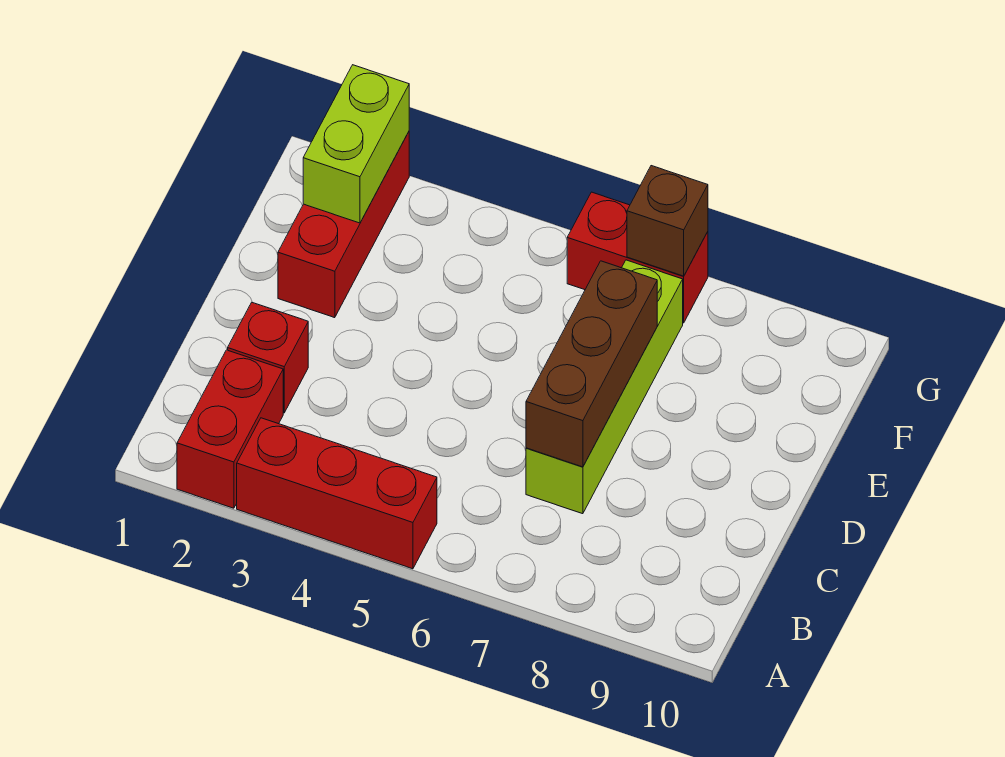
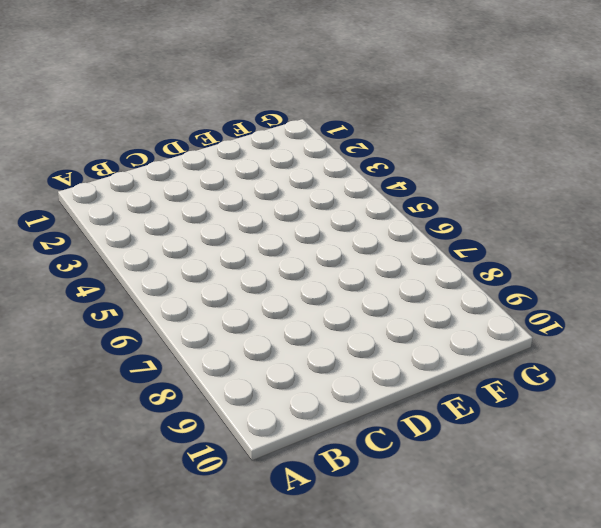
none -> red 1x2 brick [177,350,283,508]
none -> red 1x3 brick [237,418,437,569]

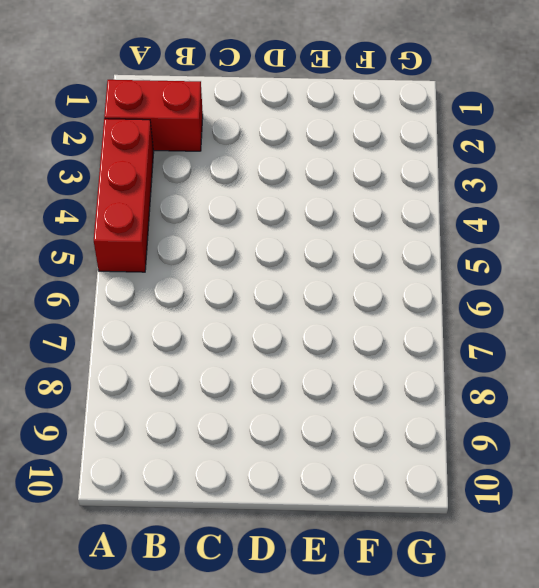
none -> red 1x1 brick [228,302,308,413]
none -> lime 1x4 brick [526,260,683,514]

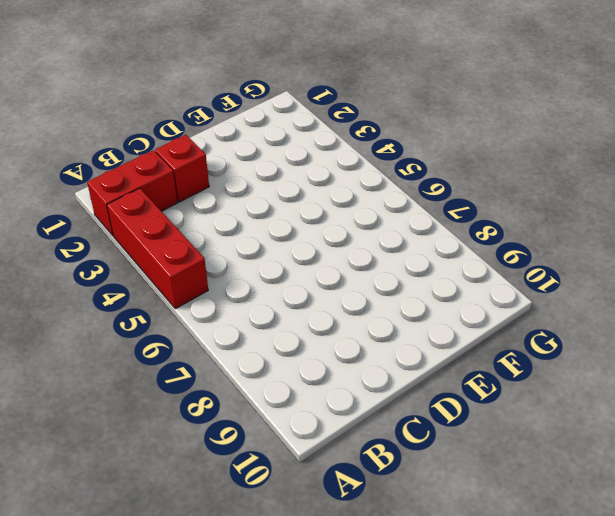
none -> lime 1x4 brick [526,260,683,514]
none -> red 1x3 brick [278,132,409,318]

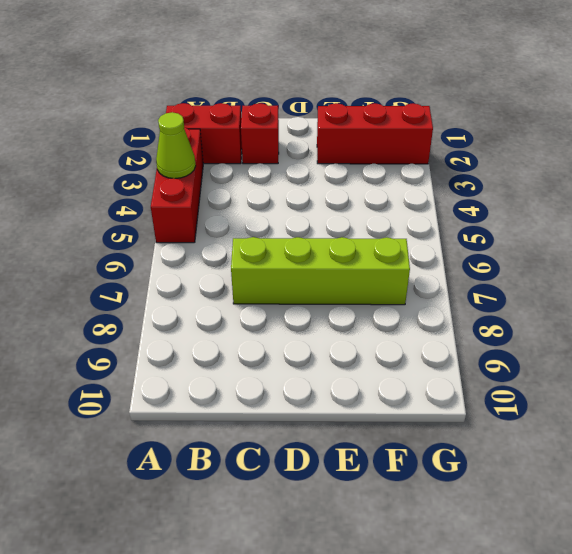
lime 1x1 cone [156,112,196,179] -> none
none -> red 1x2 brick [567,192,708,323]
none -> brown 1x3 brick [526,261,657,467]

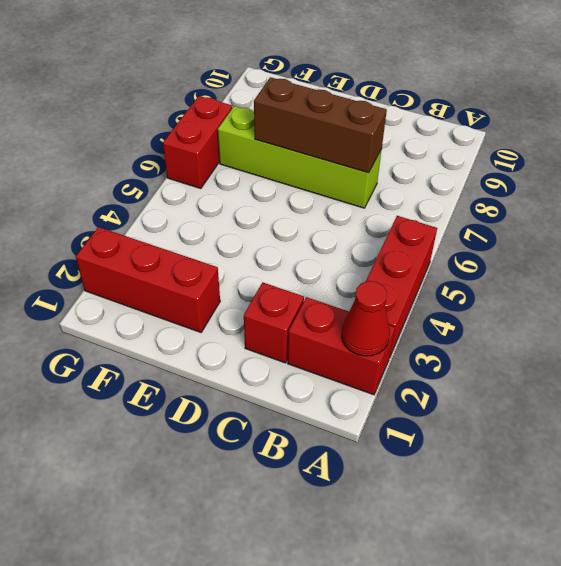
red 1x1 cone [342,281,390,356] -> none
none -> lime 1x2 brick [303,65,409,223]
none -> brown 1x1 brick [627,166,708,276]

